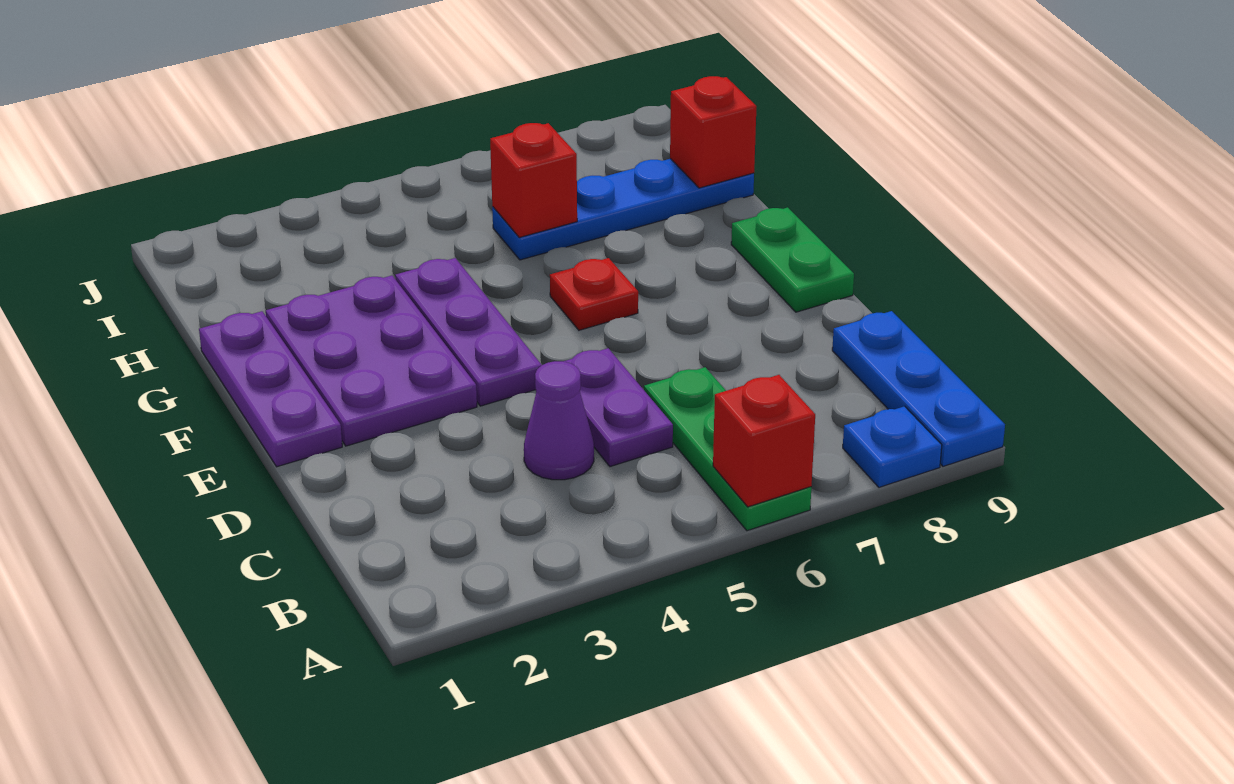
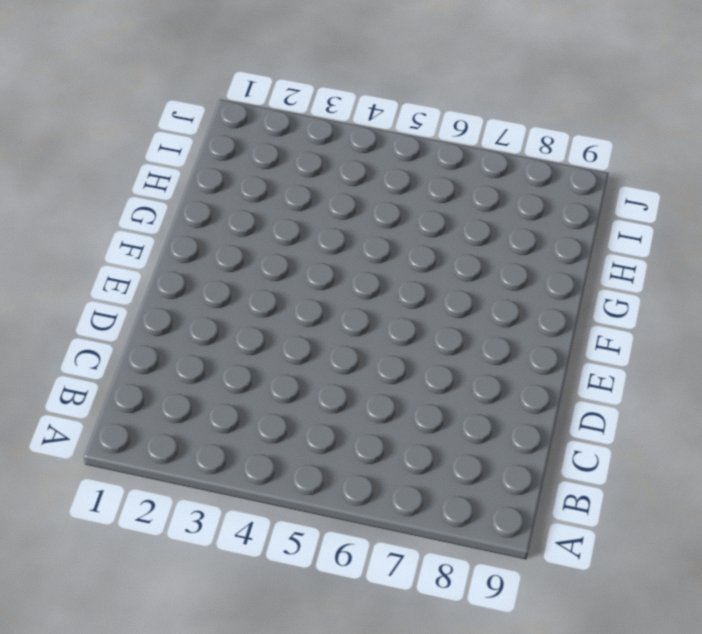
none -> green 1x3 plate [644,367,811,531]
none -> blue 1x1 plate [843,406,942,487]
none -> blue 1x3 plate [832,311,1005,466]

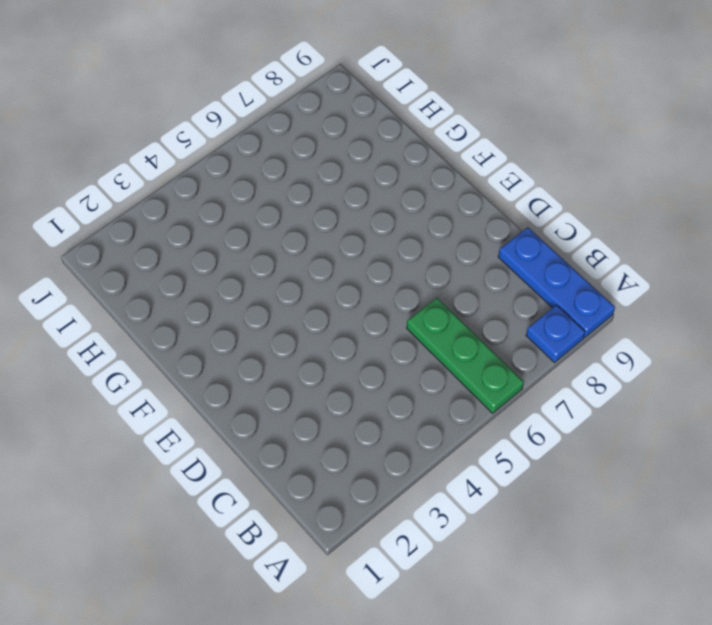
none -> purple 1x1 cone [524,361,594,480]
none -> purple 1x2 plate [564,348,673,467]
none -> purple 1x3 plate [199,311,342,467]

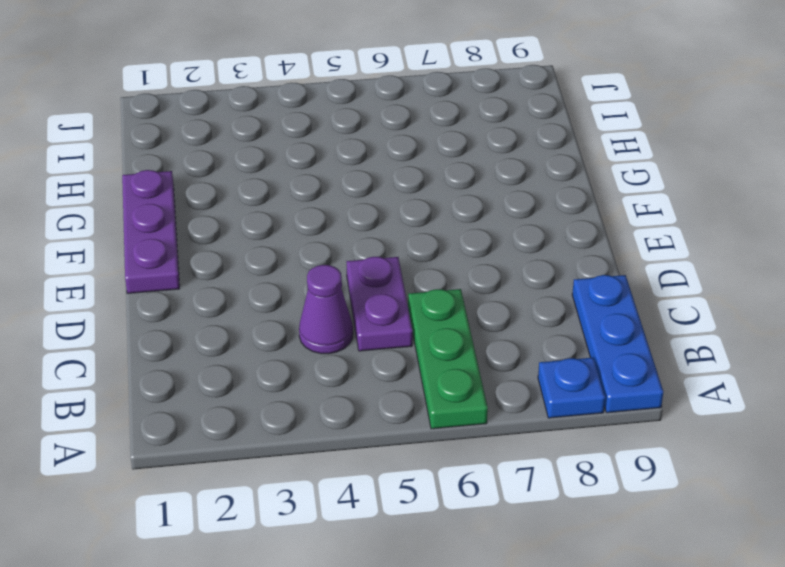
none -> purple 2x3 plate [266,276,477,446]
none -> purple 1x3 plate [395,258,542,406]
none -> green 1x2 plate [731,207,854,312]

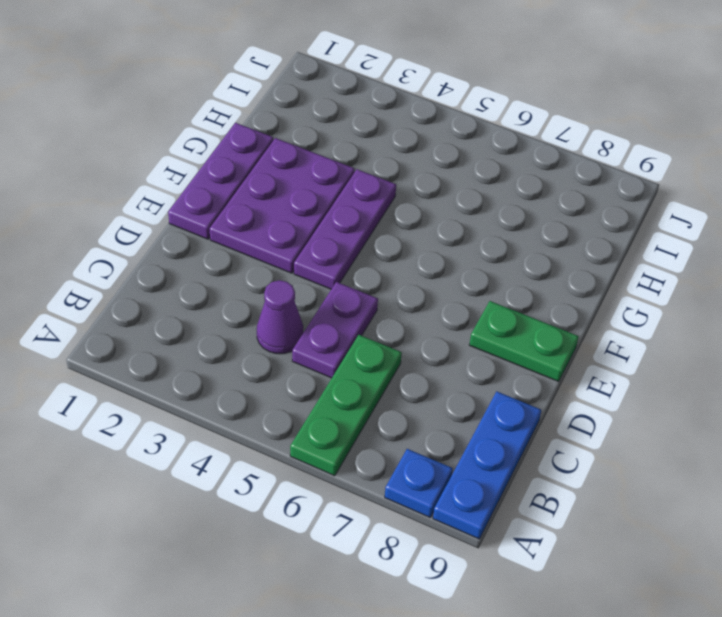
green 1x2 plate [469,301,579,382] -> green 1x2 plate turned to [731,207,854,312]
none -> red 1x1 plate [550,258,638,330]
none -> blue 1x4 plate [492,159,754,260]
none -> red 1x1 brick [713,375,815,507]

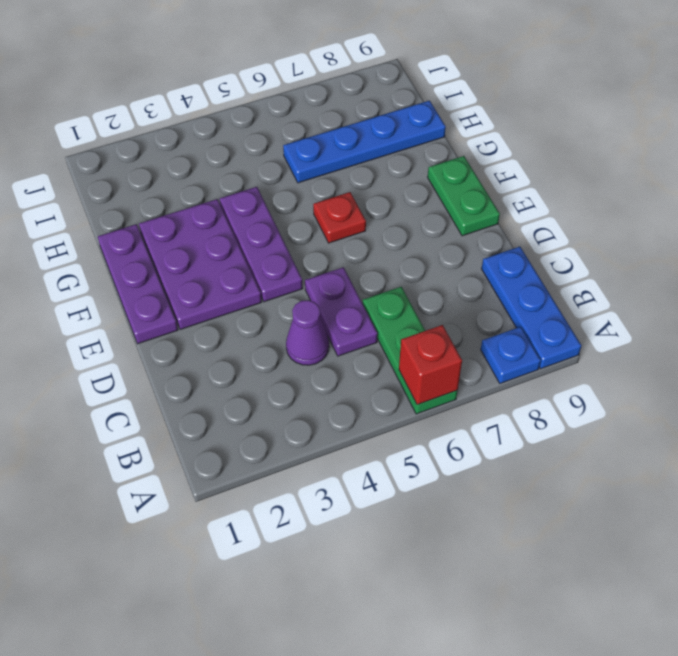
none -> red 1x1 brick [490,123,577,237]
none -> red 1x1 brick [670,76,757,188]

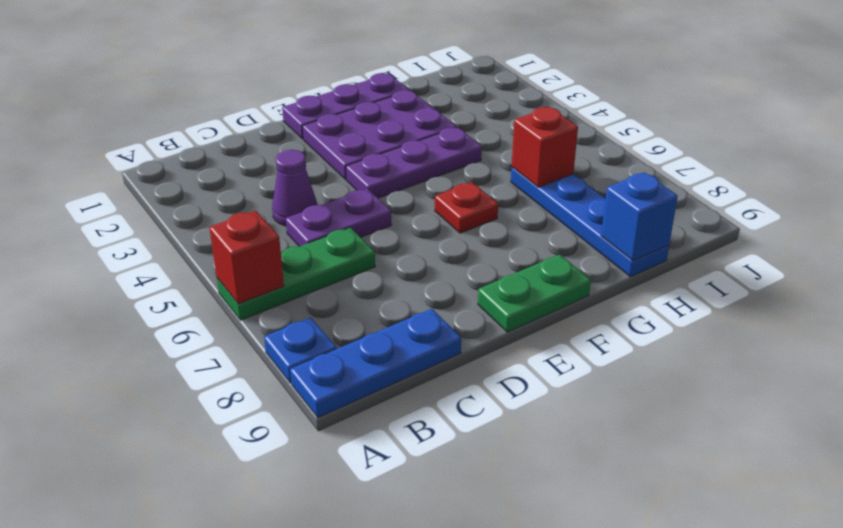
blue 1x1 brick [601,172,678,261] -> red 1x1 brick [670,76,757,188]

